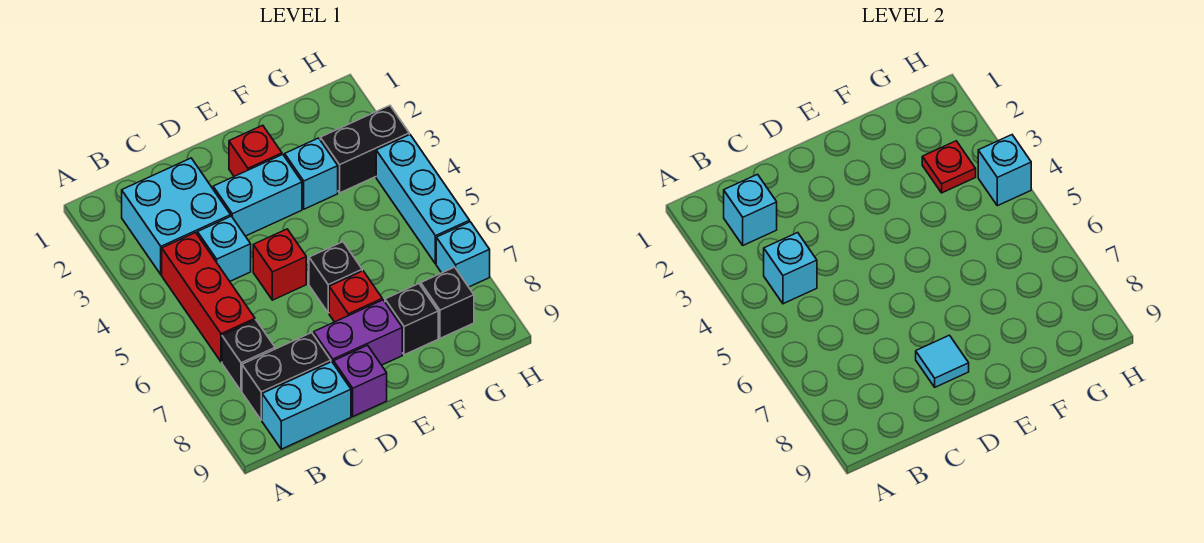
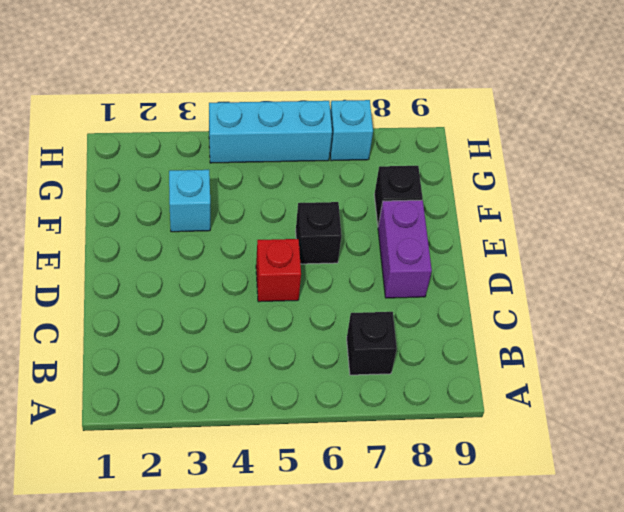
none -> cyan 2x2 brick [122,158,231,275]
none -> red 1x3 brick [162,233,255,362]
none -> black 1x2 brick [242,333,331,420]

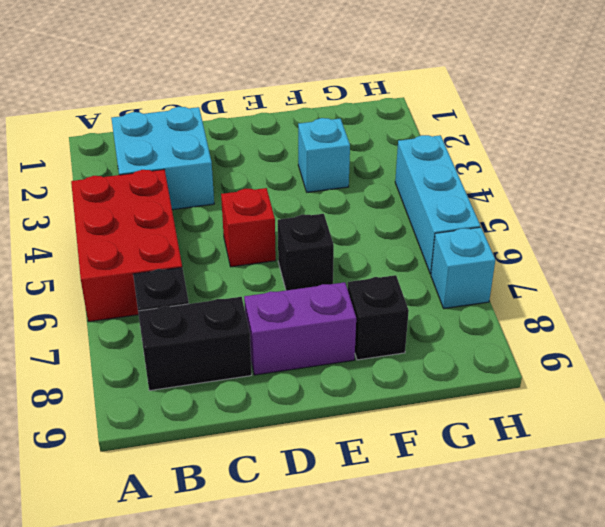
red 2x3 brick [71,170,182,322] -> red 1x3 brick [162,233,255,362]
none -> cyan 1x2 brick [262,362,351,449]
none -> cyan 1x1 brick [198,216,251,281]
none -> cyan 1x2 brick [213,154,302,236]

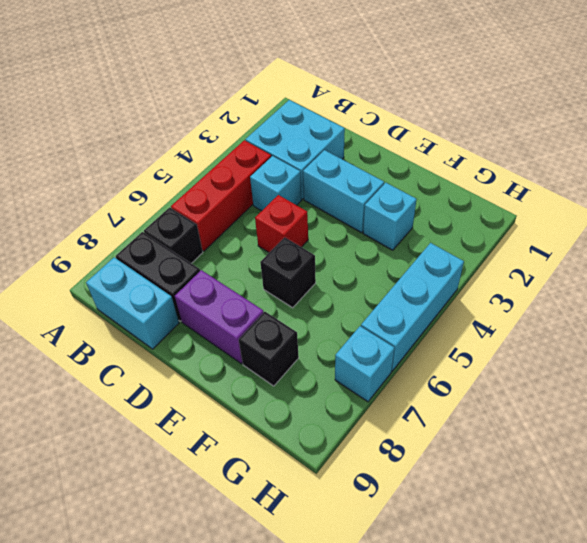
none -> purple 1x1 brick [334,345,387,416]
none -> red 1x1 brick [229,125,282,176]
none -> red 1x1 brick [329,271,382,322]

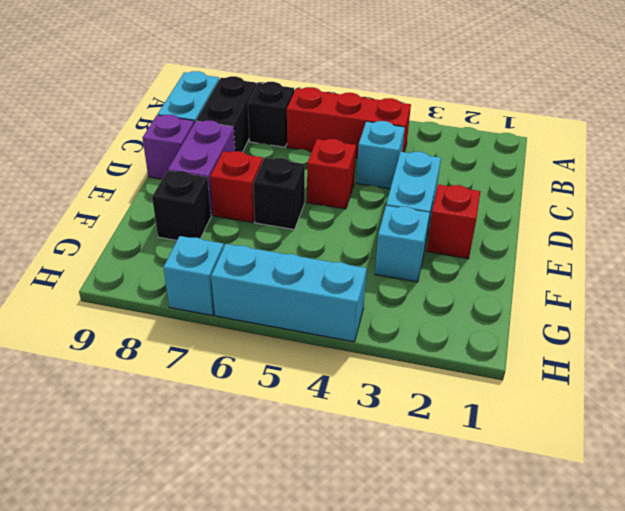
none -> cyan 2x2 brick [122,158,231,275]
none -> black 1x2 brick [320,106,409,193]
none -> black 1x1 brick [421,267,474,338]

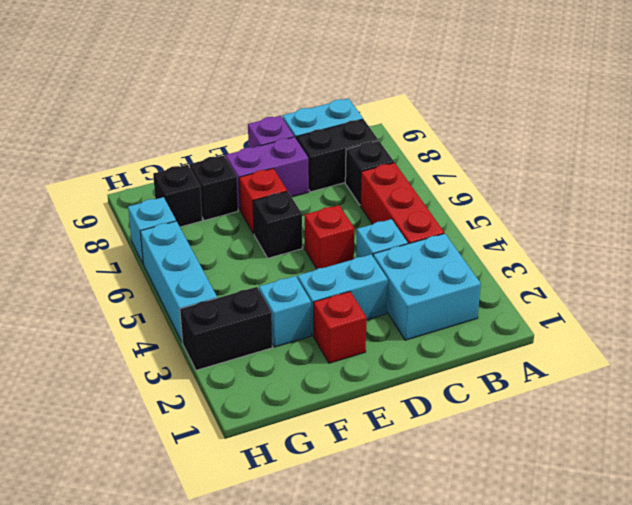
none -> cyan 1x1 brick [724,174,777,245]
none -> cyan 1x1 brick [764,233,817,304]
none -> cyan 1x1 tile [916,335,969,387]

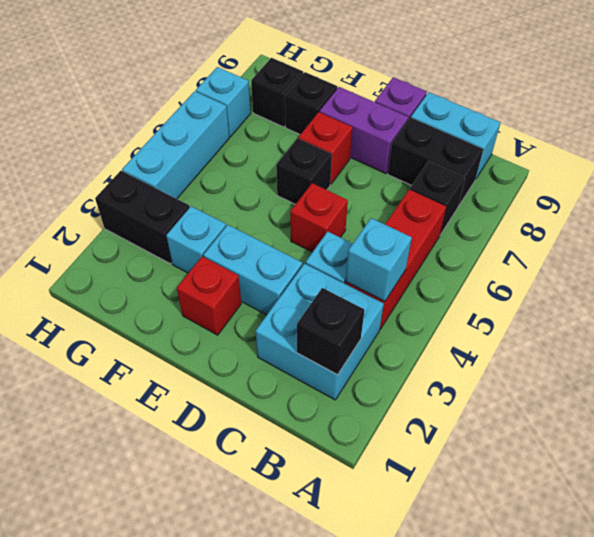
black 1x1 brick [297,288,365,375] -> cyan 1x1 brick [724,174,777,245]
none -> cyan 1x1 tile [916,335,969,387]
none -> red 1x1 plate [922,141,976,193]
none -> cyan 1x1 brick [978,135,1031,206]

